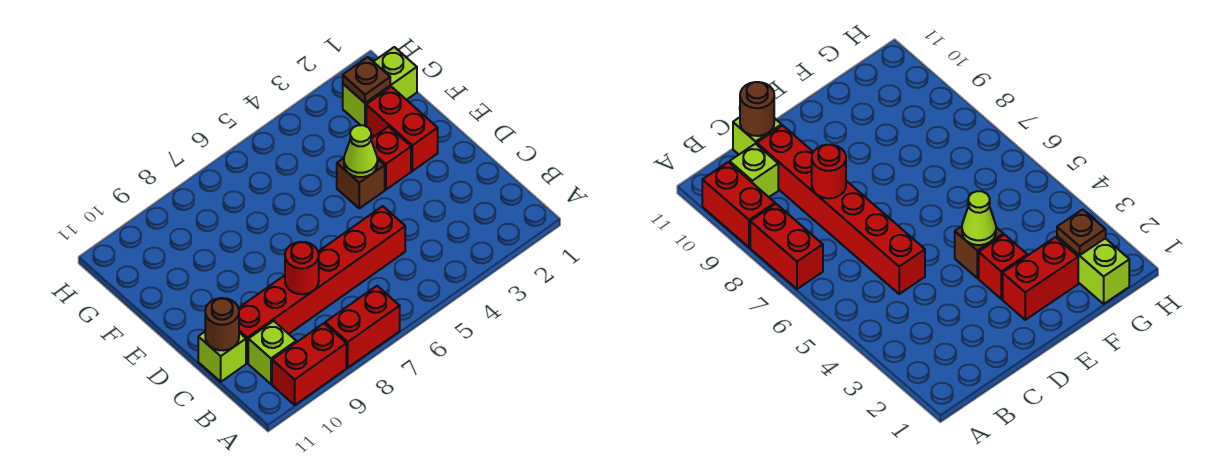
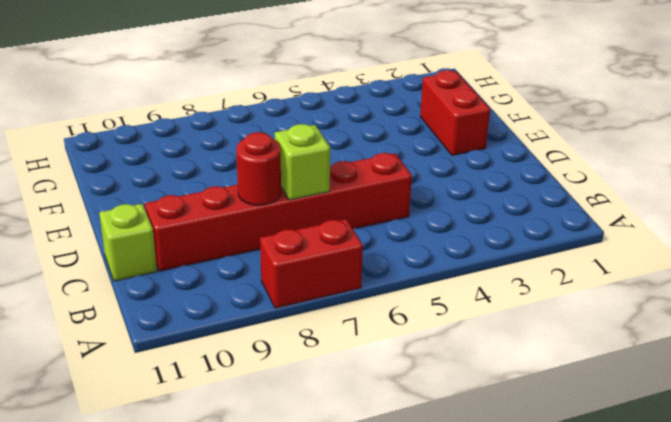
lime 1x1 brick [275,124,330,200] -> lime 1x1 brick moved to [248,321,296,384]
none -> red 1x2 brick [272,323,346,405]
none -> red 1x1 brick [371,127,411,190]
none -> brown 1x1 brick [337,158,385,208]

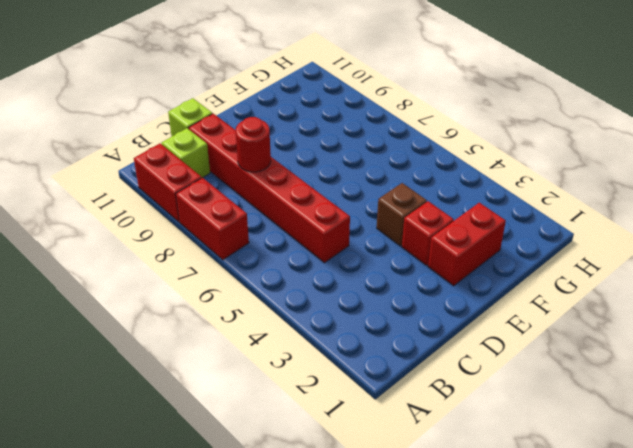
none -> lime 1x2 brick [343,47,417,126]
none -> brown 1x1 round brick [205,298,239,350]
none -> lime 1x1 cone [344,125,378,177]

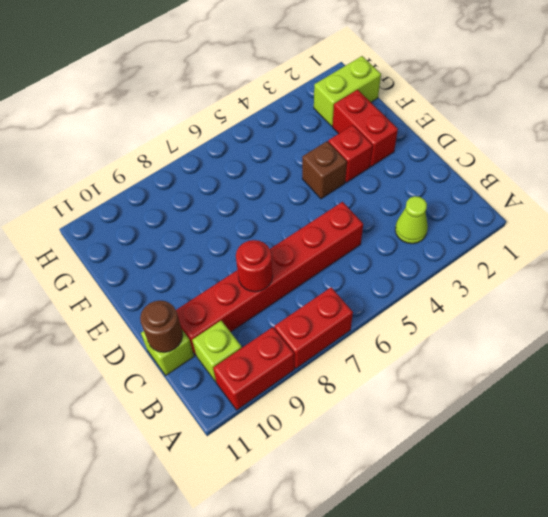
lime 1x1 cone [395,196,428,244] -> lime 1x1 cone moved to [344,125,378,177]
none -> brown 1x1 plate [343,57,390,103]

